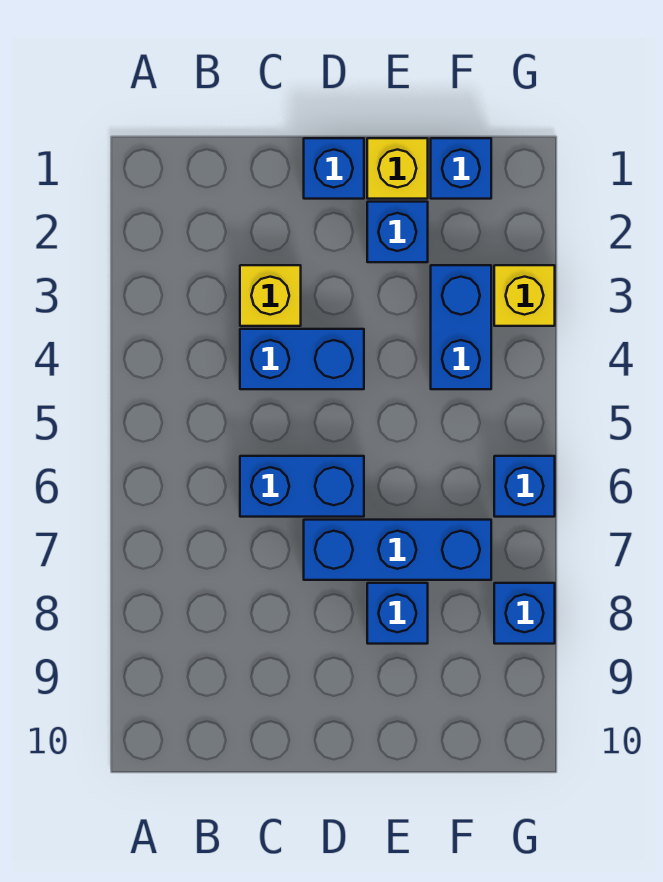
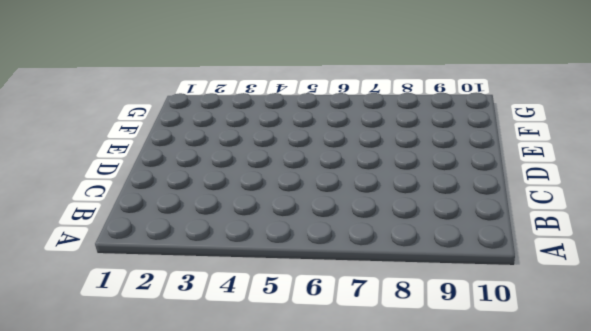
none -> yellow 1x1 brick [240,265,301,326]
none -> blue 1x2 brick [240,329,364,389]
none -> blue 1x2 brick [240,456,364,517]

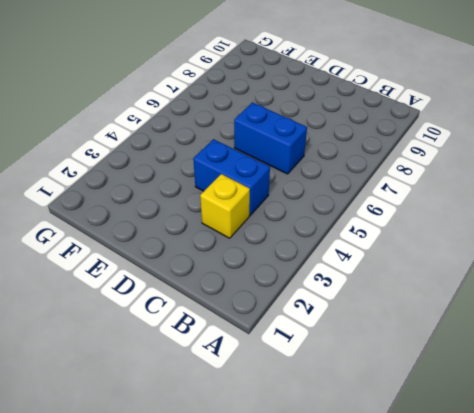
none -> blue 1x1 brick [304,138,364,199]
none -> blue 1x3 brick [304,520,491,580]
none -> yellow 1x1 brick [367,138,428,199]

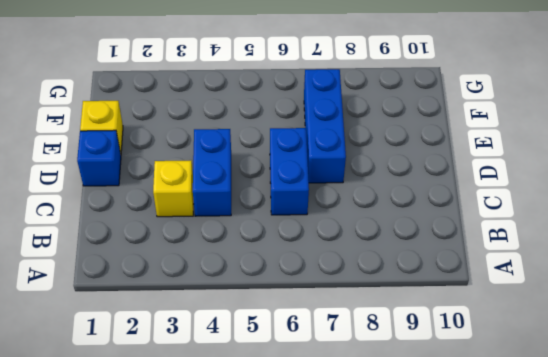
none -> blue 1x1 brick [367,202,428,262]
none -> blue 1x1 brick [367,583,428,644]
none -> blue 1x1 brick [431,138,491,199]

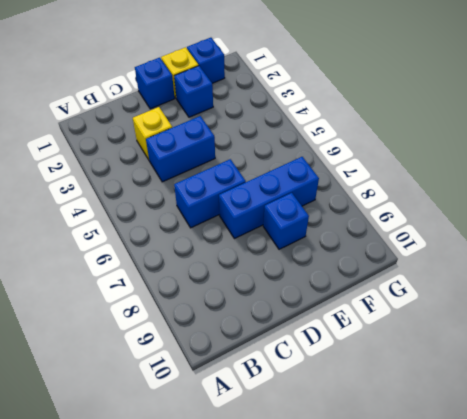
none -> blue 1x2 brick [431,265,491,389]
none -> yellow 1x1 brick [494,265,555,326]
none -> blue 1x1 brick [494,456,555,517]

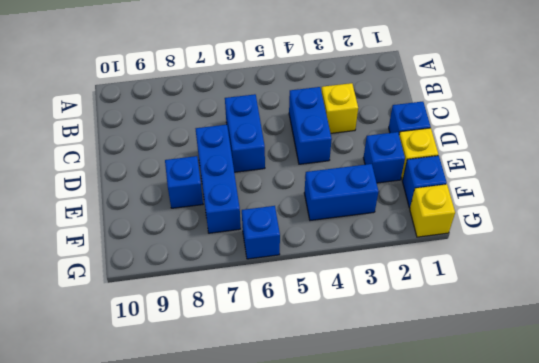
yellow 1x1 brick [410,184,455,237] -> yellow 1x1 brick moved to [494,265,555,326]
none -> blue 1x1 brick [494,583,555,644]

